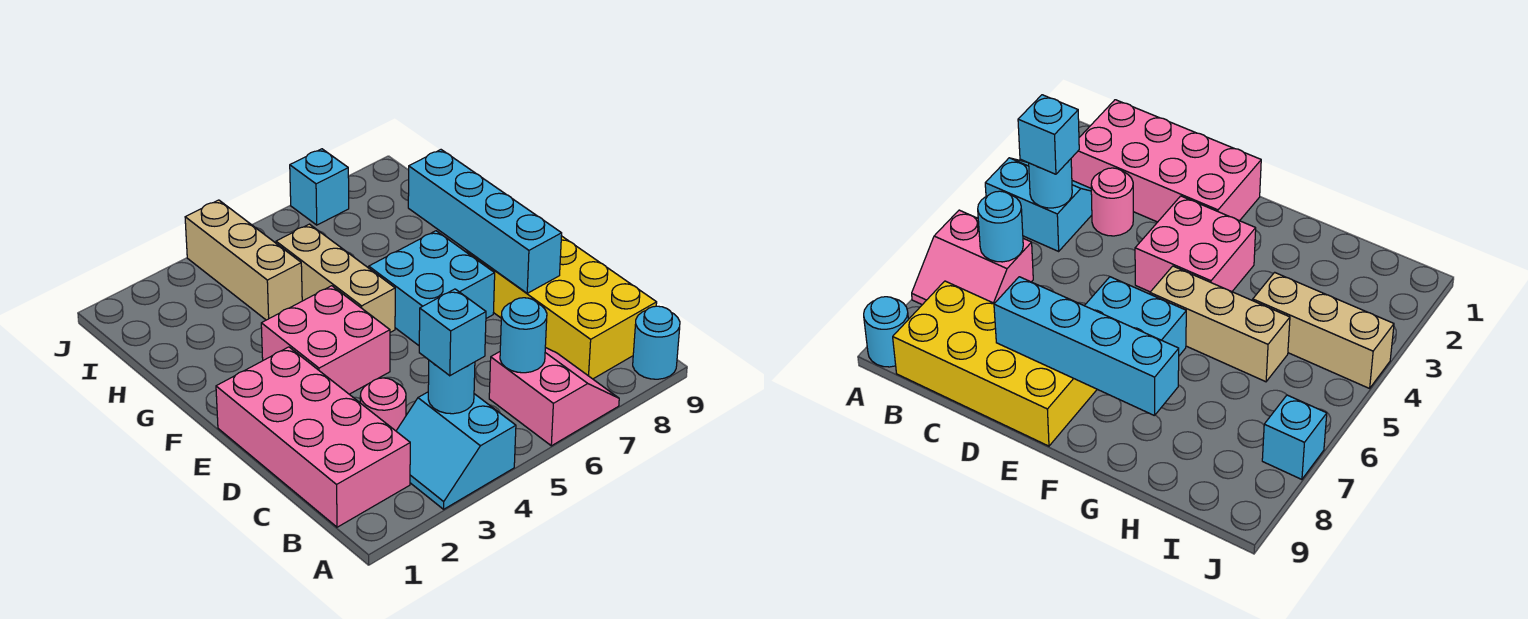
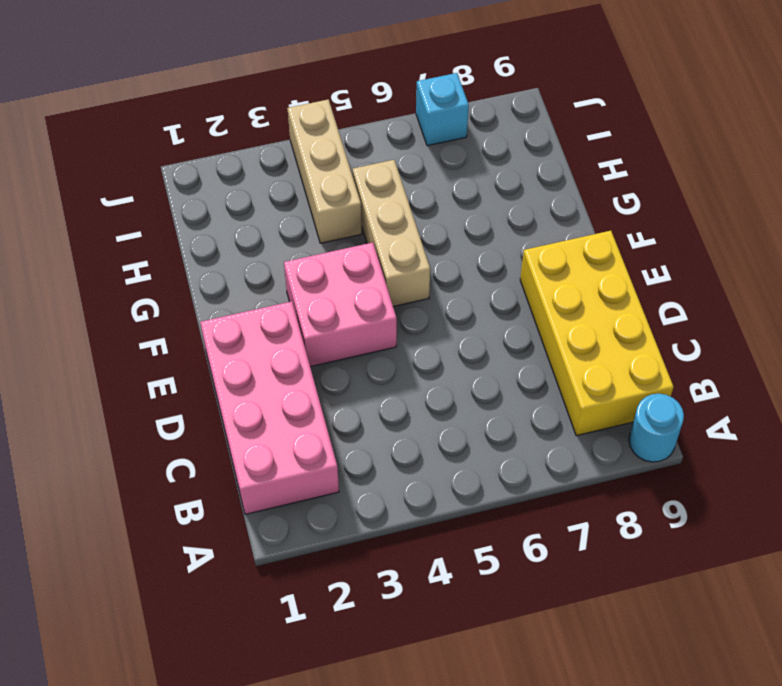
none -> cyan 2x2 slope [396,392,516,509]
none -> pink 2x2 slope [489,347,619,446]
none -> pink 1x1 round brick [360,378,406,431]

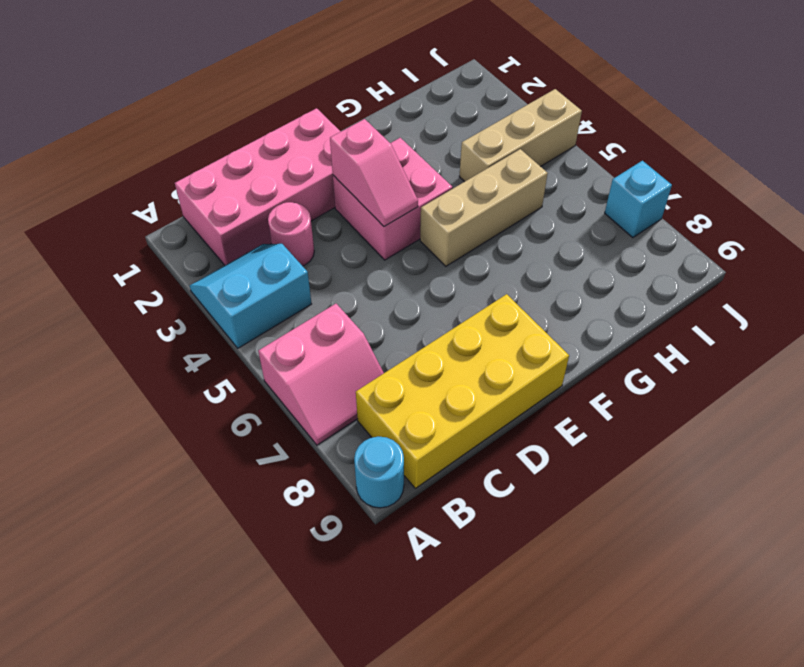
pink 1x2 slope [330,119,418,227] -> none
none -> cyan 2x2 brick [369,231,495,345]
none -> cyan 1x1 round brick [428,360,475,414]
none -> cyan 1x1 round brick [500,298,547,373]

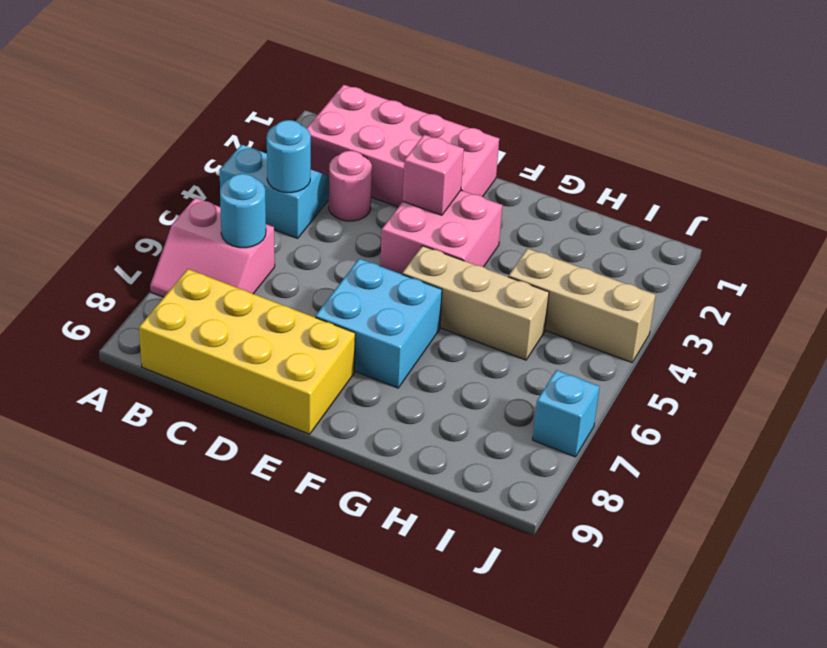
pink 1x1 brick [403,135,464,215] -> none
none -> cyan 1x1 round brick [633,306,680,379]
none -> cyan 1x4 brick [408,150,562,293]
none -> cyan 1x1 brick [419,289,486,376]

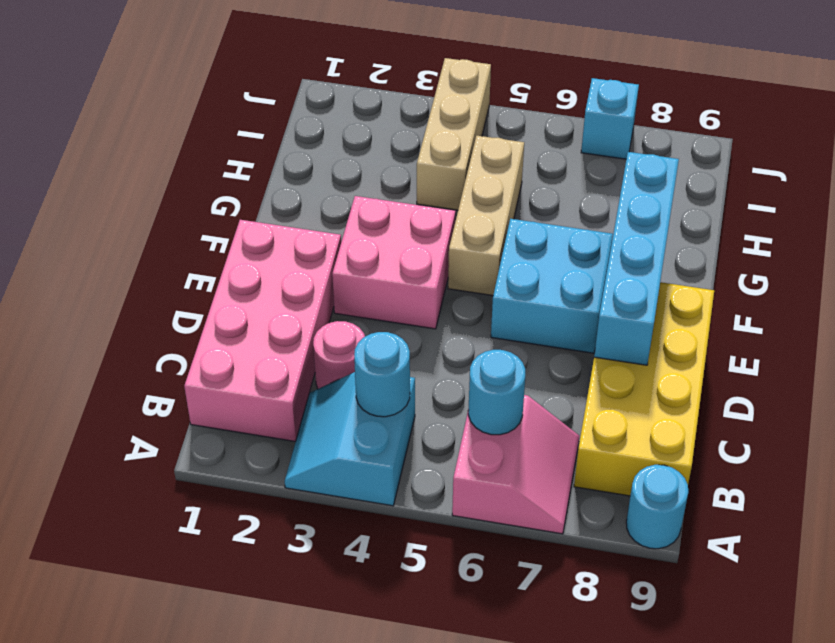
none -> cyan 1x1 brick [419,289,486,376]

